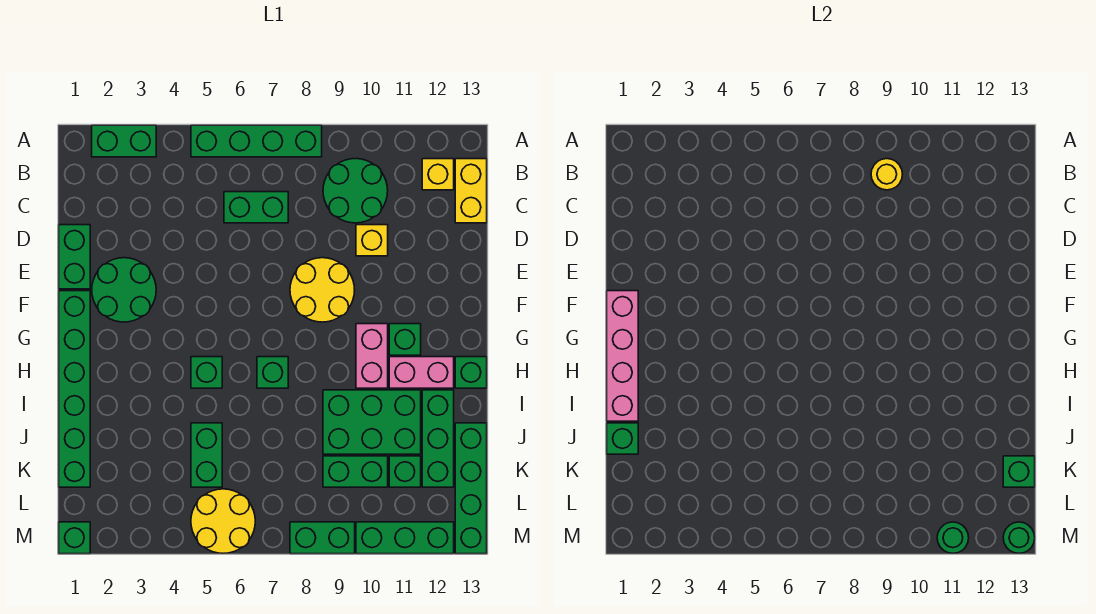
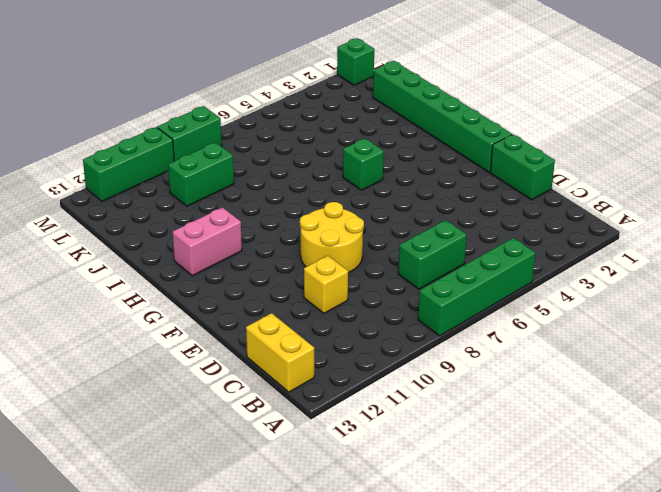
none -> green 1x2 brick [92,125,156,157]
none -> green 2x2 round brick [323,159,388,223]
none -> yellow 1x1 brick [422,159,454,190]
none -> green 2x2 round brick [92,258,156,322]

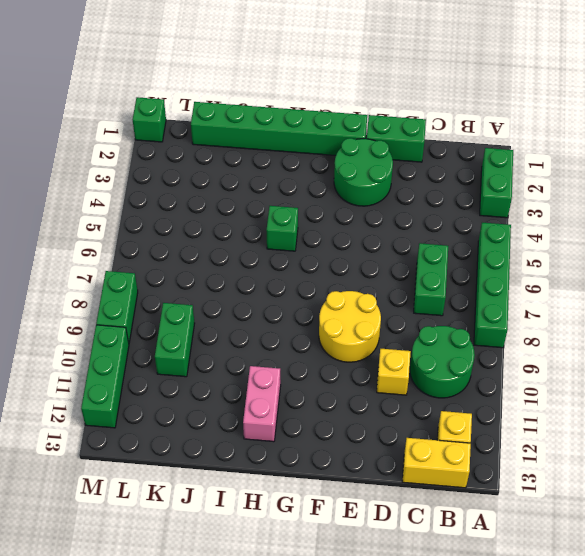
none -> pink 1x2 brick [356,324,388,388]
none -> green 1x1 brick [389,324,421,355]
none -> green 1x1 brick [257,357,288,388]
none -> green 1x1 brick [455,357,487,388]

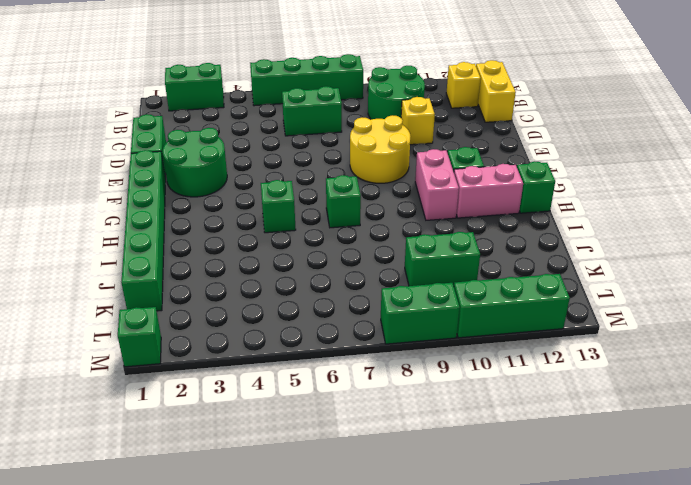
none -> green 2x3 brick [323,390,421,454]
none -> green 1x3 brick [422,390,454,487]
none -> green 1x2 brick [191,423,222,487]
none -> green 1x4 brick [455,423,487,554]

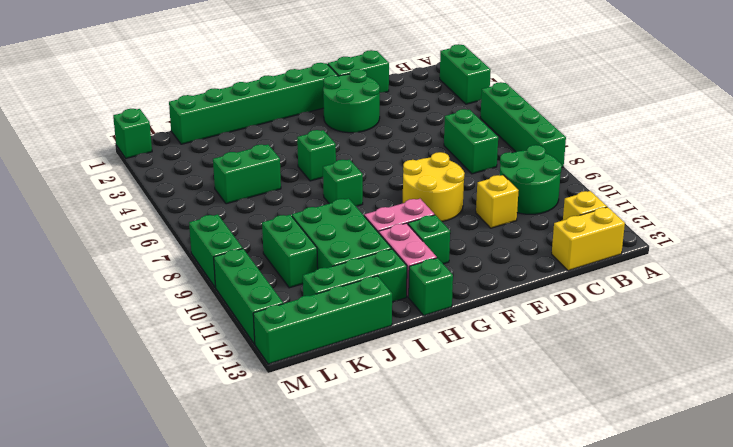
none -> green 1x1 brick [389,456,421,487]
none -> yellow 2x2 round brick [191,489,255,553]
none -> yellow 1x1 round brick [871,159,903,190]
none -> pink 1x4 brick [607,291,638,421]

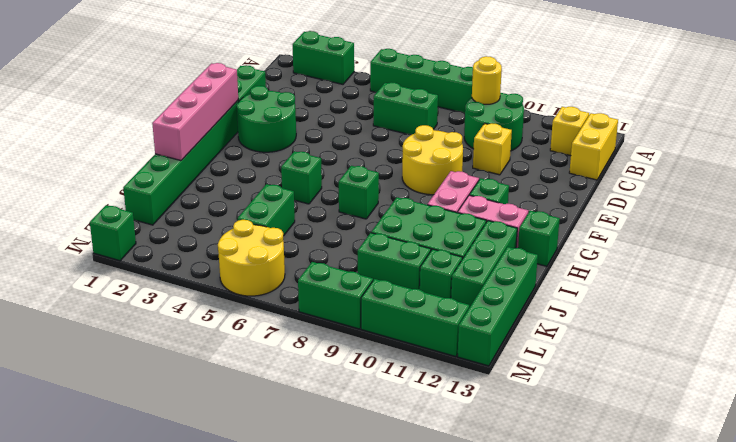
none -> green 1x1 brick [607,423,638,454]
none -> green 1x1 brick [1003,456,1035,487]
none -> green 1x1 round brick [937,522,969,553]
none -> green 1x1 round brick [1003,522,1035,553]

